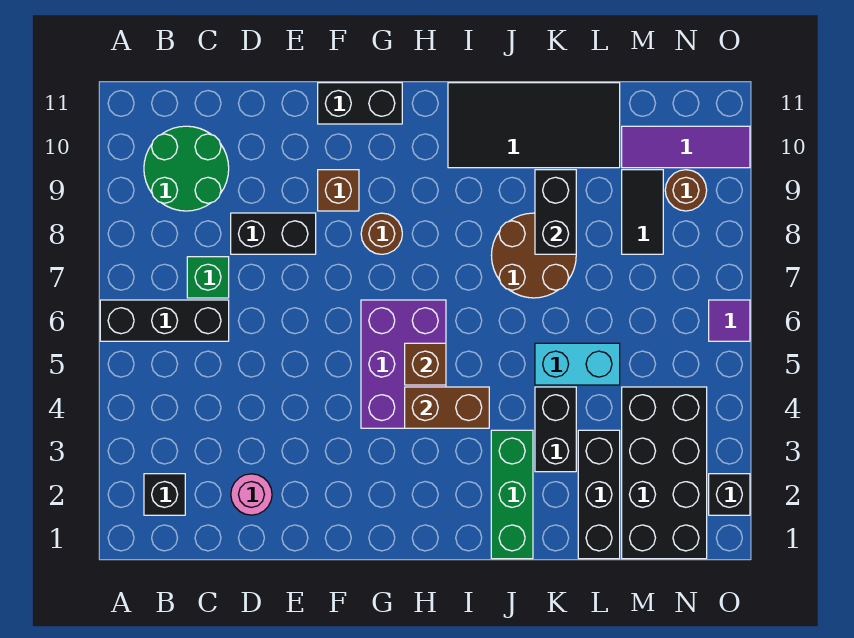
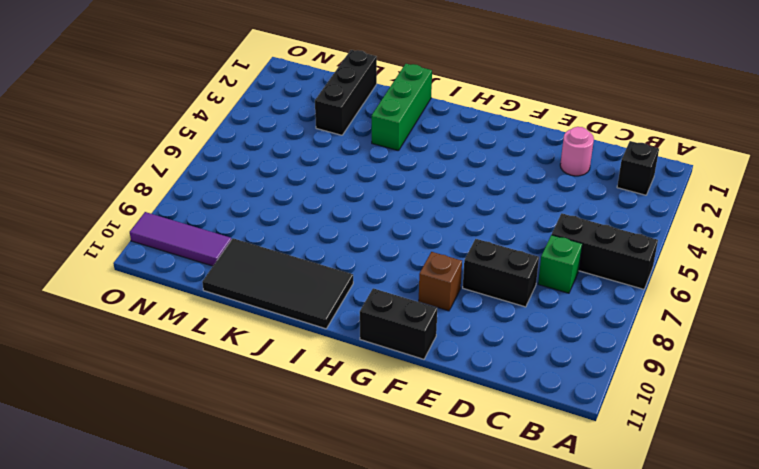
none -> green 2x2 round brick [144,126,229,211]
none -> purple 2x3 brick [361,300,446,428]
none -> brown 1x1 round brick [361,213,402,254]

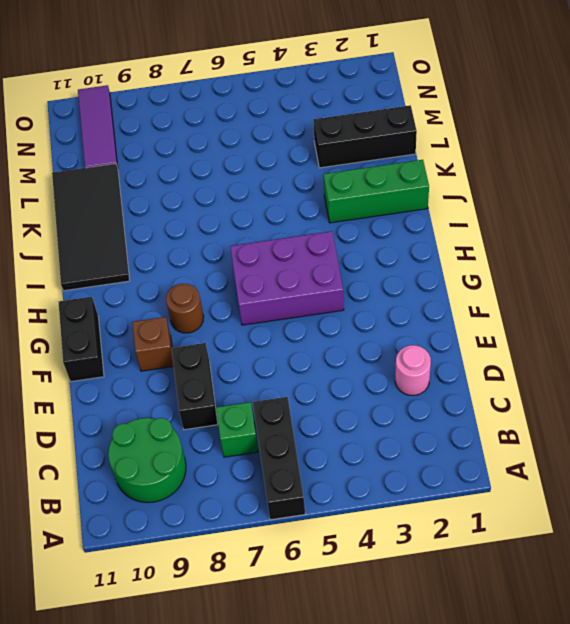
none -> black 1x1 brick [144,474,185,515]
none -> brown 2x2 round brick [492,213,576,298]
none -> black 1x2 brick [535,387,576,472]

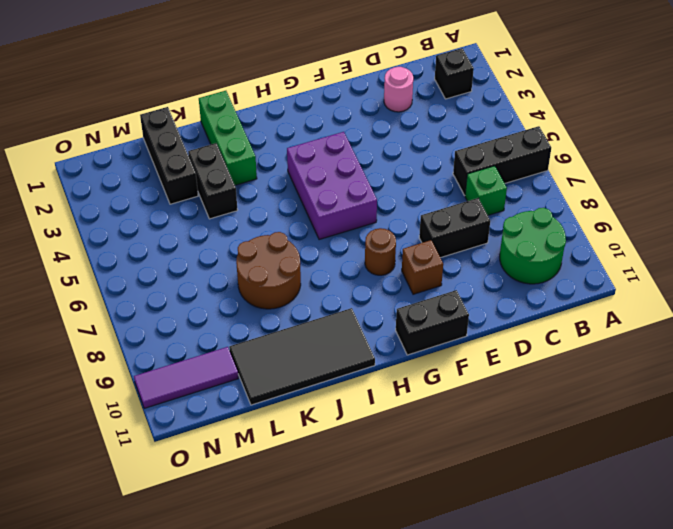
none -> cyan 1x2 brick [535,343,620,385]
none -> black 2x4 brick [622,387,707,559]
none -> black 1x2 tile [622,170,663,254]

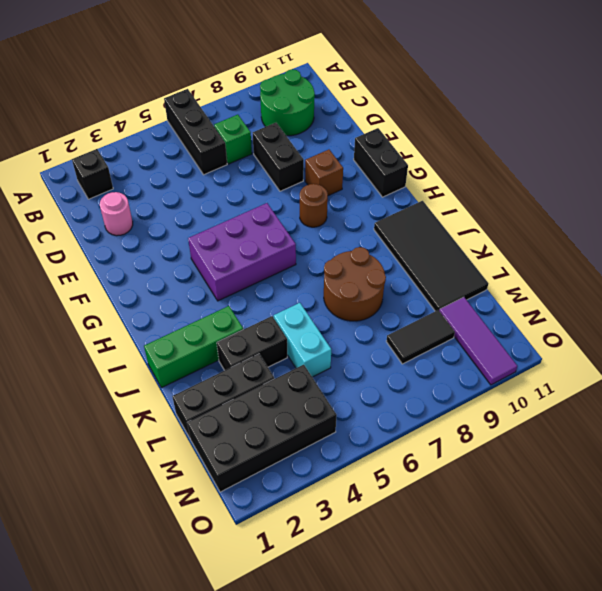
none -> brown 1x1 round brick [665,170,707,211]
none -> black 1x1 brick [709,474,750,515]
none -> purple 1x1 tile [709,300,750,341]

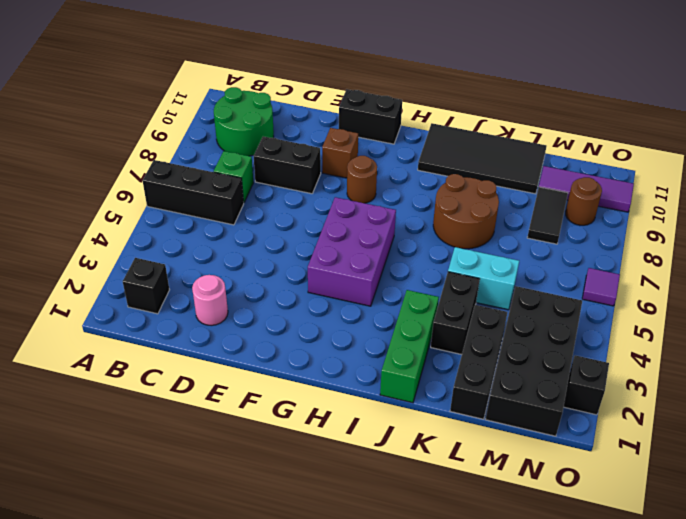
none -> brown 1x2 brick [405,387,489,428]
none -> brown 1x1 brick [405,343,446,385]
none -> black 1x2 brick [535,170,576,254]

